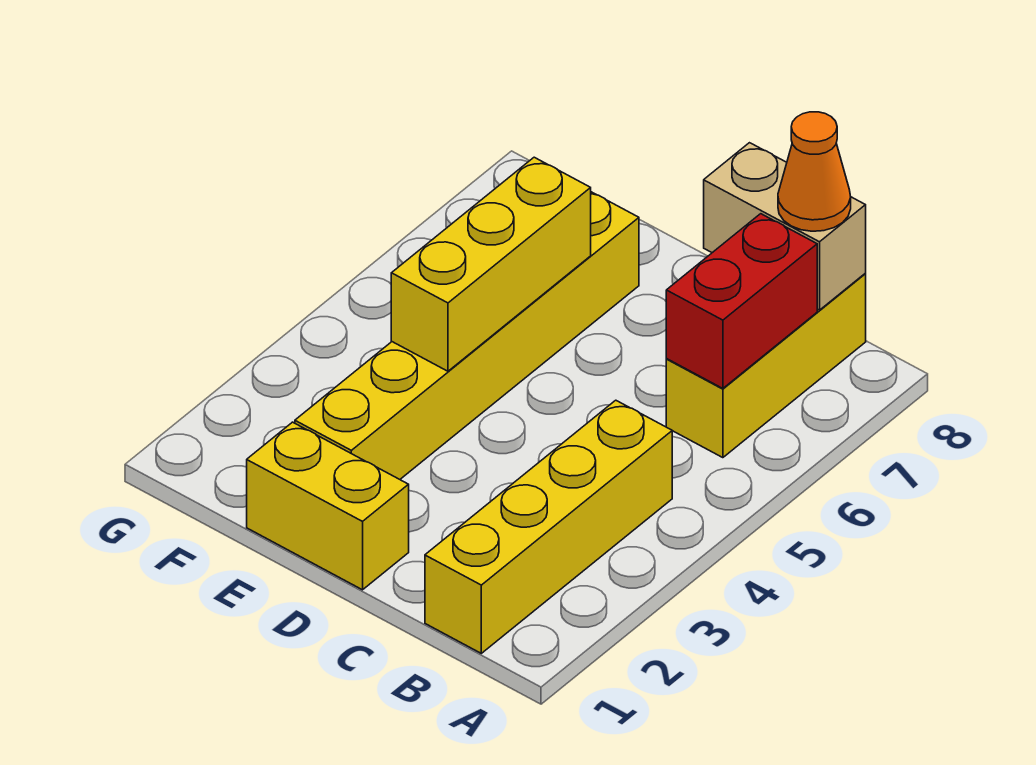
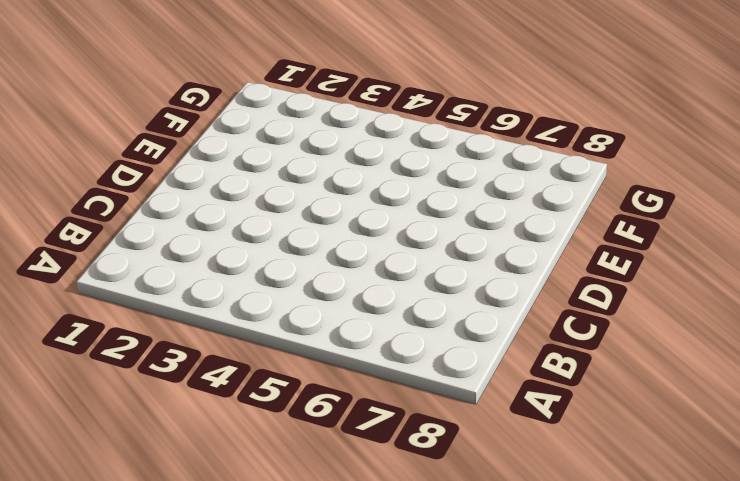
none -> yellow 1x4 brick [425,400,672,653]
none -> yellow 1x3 brick [666,274,866,458]

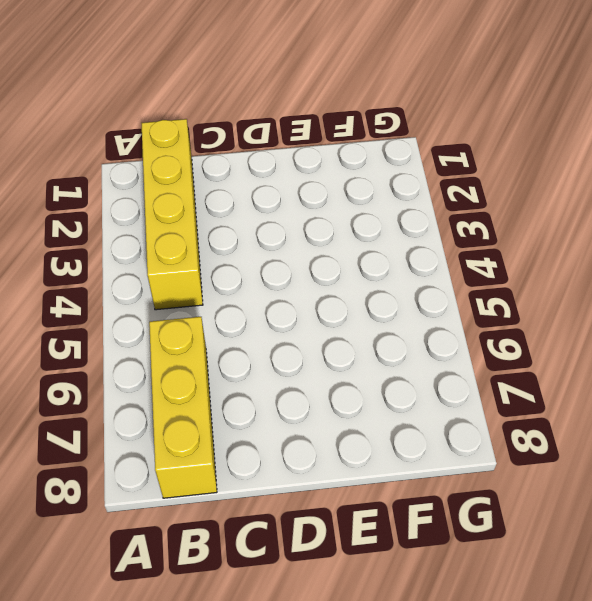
none -> yellow 1x2 brick [247,422,409,590]
none -> yellow 1x6 brick [295,192,639,479]

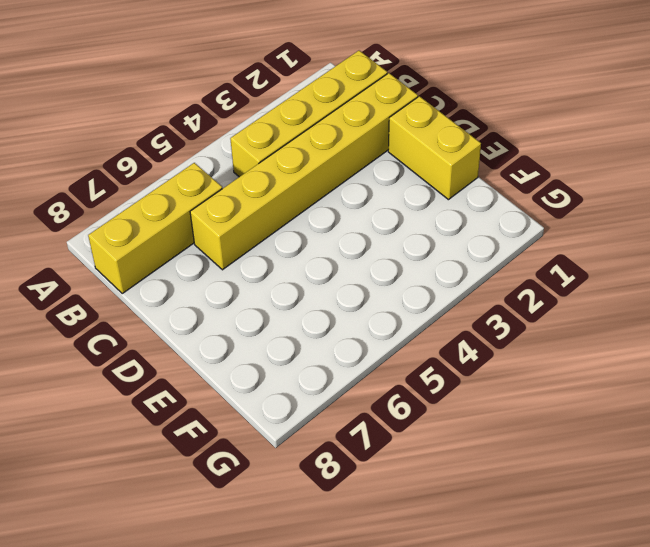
yellow 1x6 brick [190,73,418,270] -> yellow 1x6 brick moved to [295,192,639,479]
none -> red 1x2 brick [666,214,817,388]
none -> tan 1x2 brick [704,143,866,310]

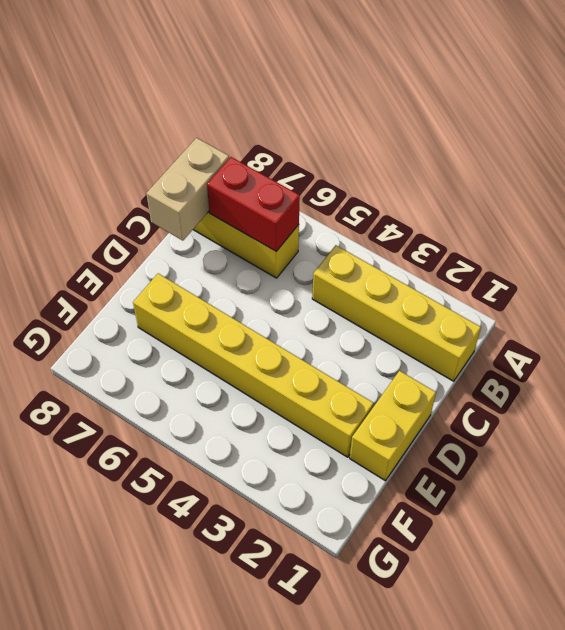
none -> yellow 1x3 brick [391,157,591,371]
none -> orange 1x1 cone [778,112,851,231]

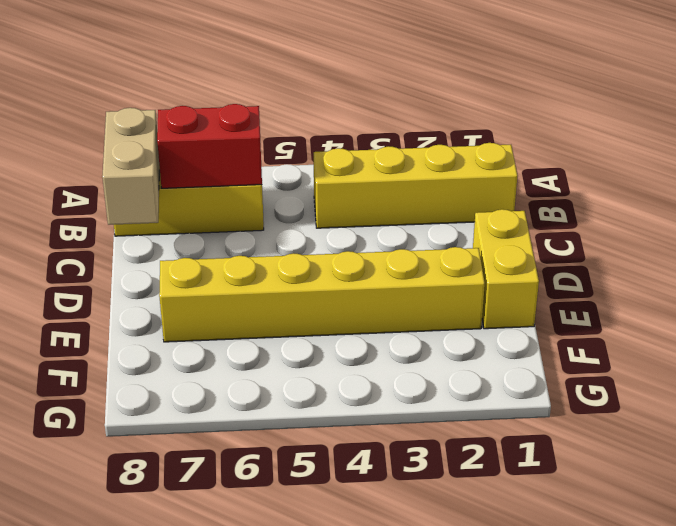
none -> yellow 1x3 brick [391,157,591,371]
none -> orange 1x1 cone [778,112,851,231]

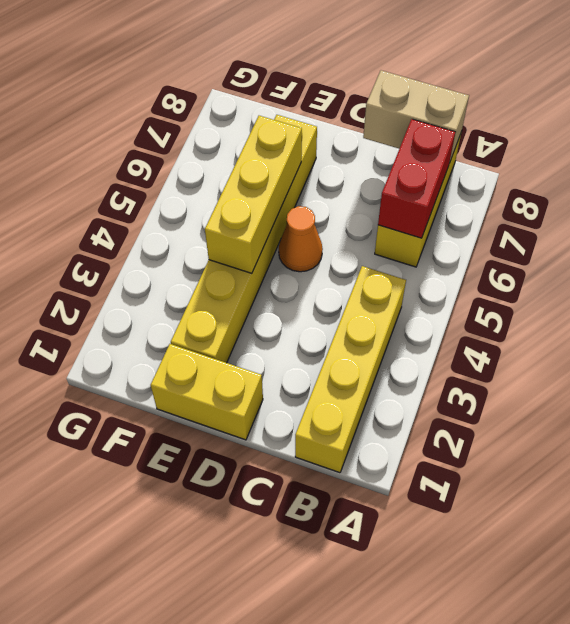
orange 1x1 cone [279,206,323,272] -> orange 1x1 cone moved to [778,112,851,231]

